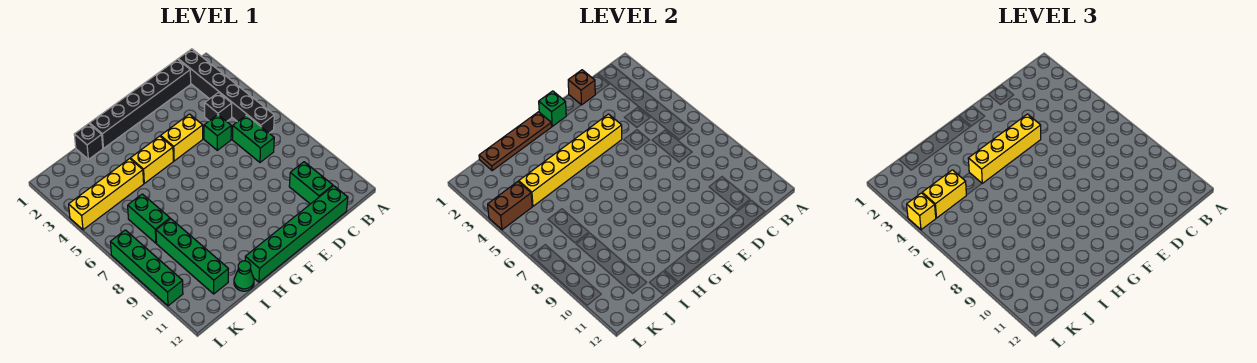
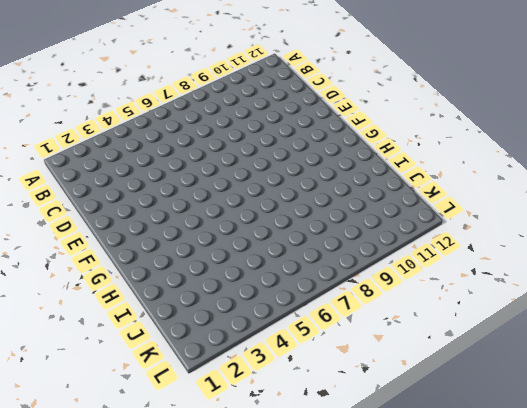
none -> black 1x6 brick [178,49,274,133]
none -> black 1x6 brick [90,59,191,148]
none -> black 1x1 brick [205,93,232,121]

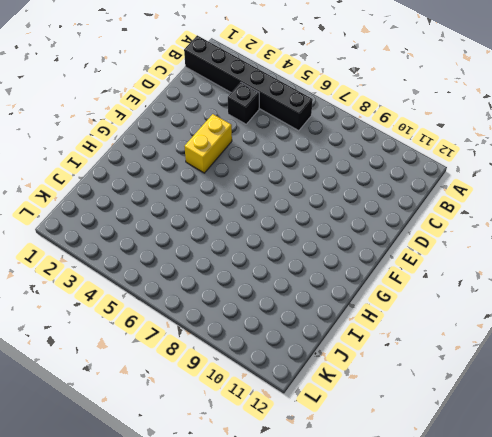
none -> black 1x6 brick [90,59,191,148]
none -> green 1x2 brick [232,115,274,162]
none -> green 1x2 brick [289,162,333,204]

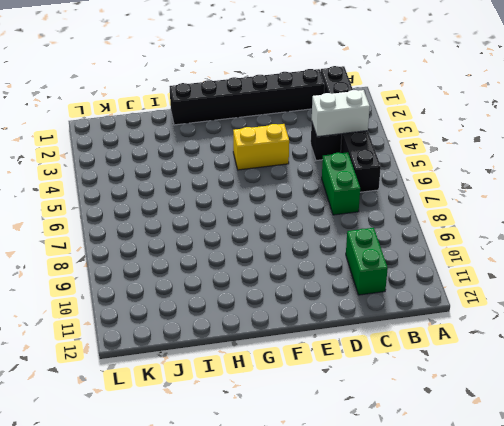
white 1x2 brick [312,90,370,137] -> none
none -> green 1x6 brick [245,186,348,282]
none -> green 1x1 brick [204,115,231,150]
none -> yellow 1x2 brick [130,136,173,183]

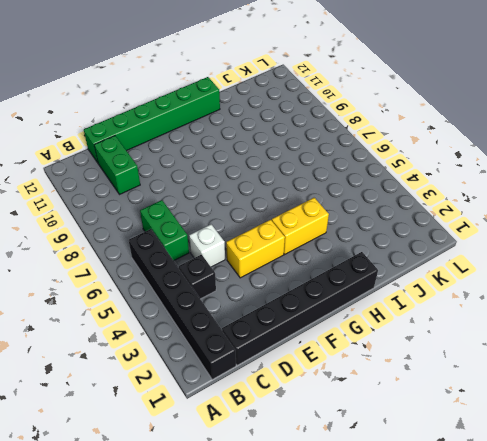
white 1x1 brick [189,224,225,267] -> green 1x1 brick [204,115,231,150]
none -> black 1x1 brick [74,124,103,159]
none -> yellow 1x4 brick [69,159,144,230]
none -> green 1x1 cone [234,261,254,291]

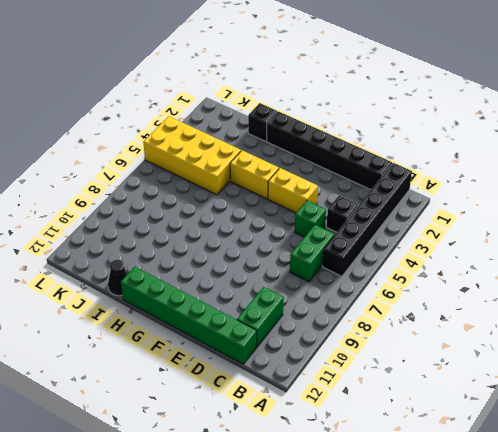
yellow 2x4 brick [143,116,241,195] -> yellow 1x4 brick [69,159,144,230]
black 1x1 cone [108,260,127,296] -> green 1x1 cone [234,261,254,291]
none -> green 1x2 brick [128,194,170,243]
none -> green 1x4 brick [156,219,228,294]
none -> green 1x4 brick [111,230,183,306]

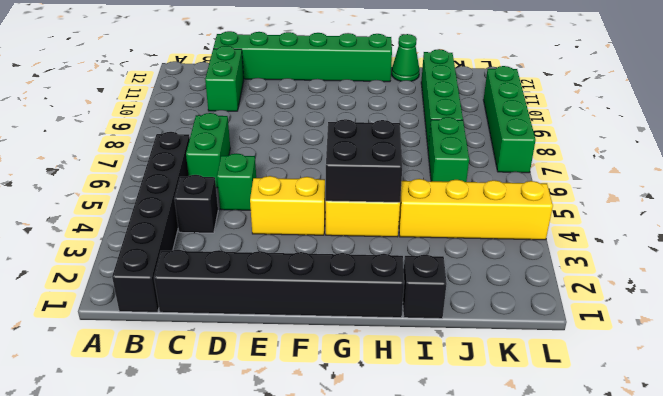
black 2x2 brick [326,119,402,202] -> yellow 1x6 brick [519,114,622,206]
none -> brown 1x1 brick [568,70,595,105]
none -> green 1x1 brick [539,91,566,126]
none -> brown 1x4 plate [479,112,552,171]

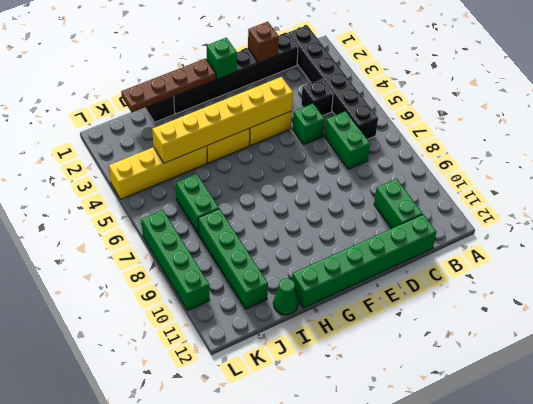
none -> brown 1x2 brick [488,182,532,230]
none -> yellow 1x4 brick [968,114,1041,183]
none -> yellow 1x2 brick [922,170,966,218]

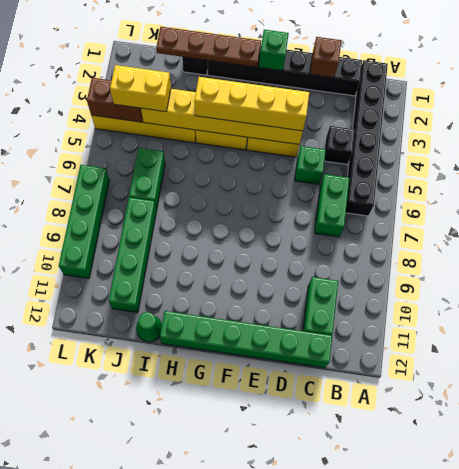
none -> yellow 1x1 brick [907,193,936,230]

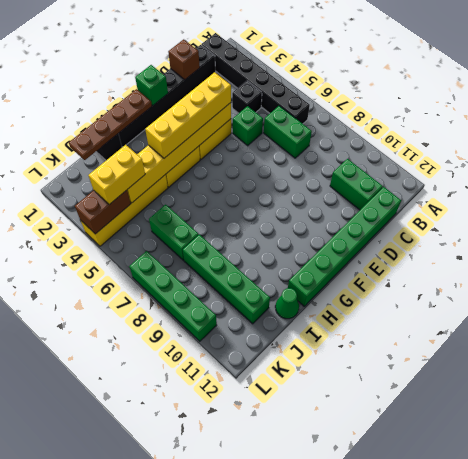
none -> yellow 1x1 brick [907,193,936,230]

